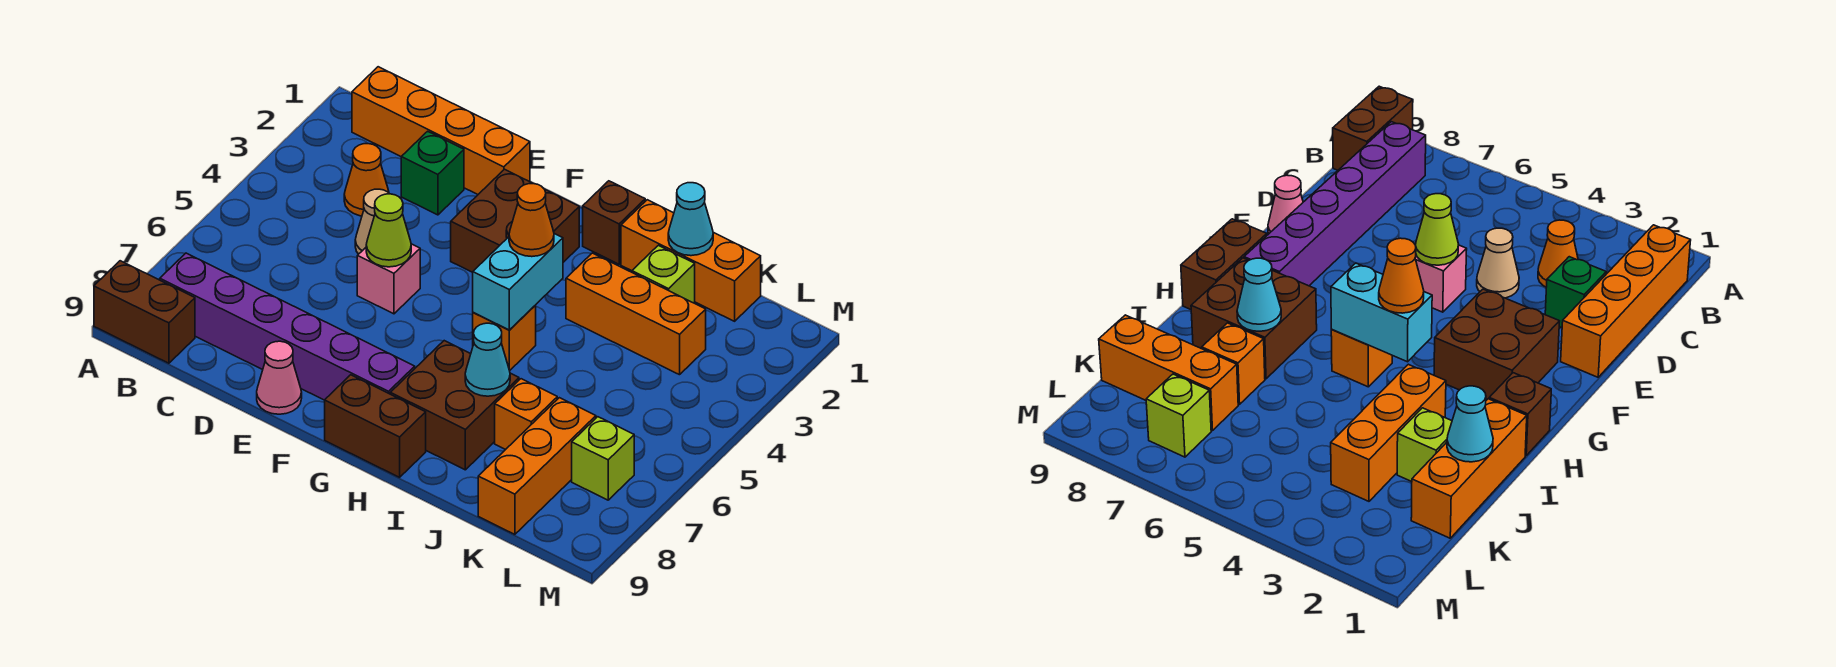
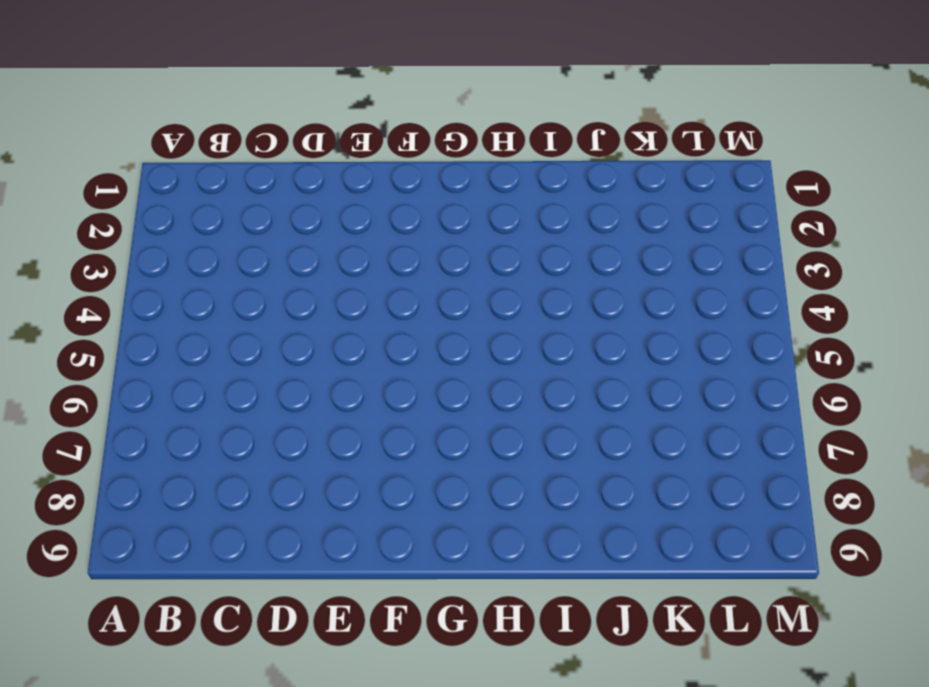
none -> brown 1x2 brick [94,261,195,363]
none -> orange 1x4 brick [352,67,530,194]
none -> purple 1x6 brick [160,253,415,400]

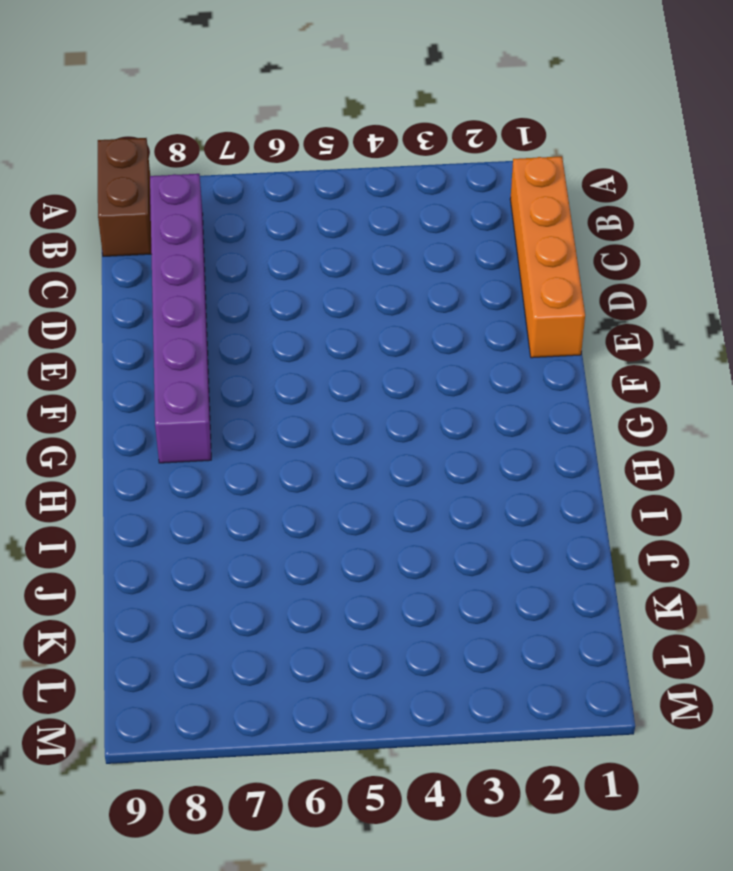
none -> orange 1x1 cone [344,144,389,216]
none -> green 1x1 brick [401,131,464,215]
none -> tan 1x1 cone [355,189,389,254]

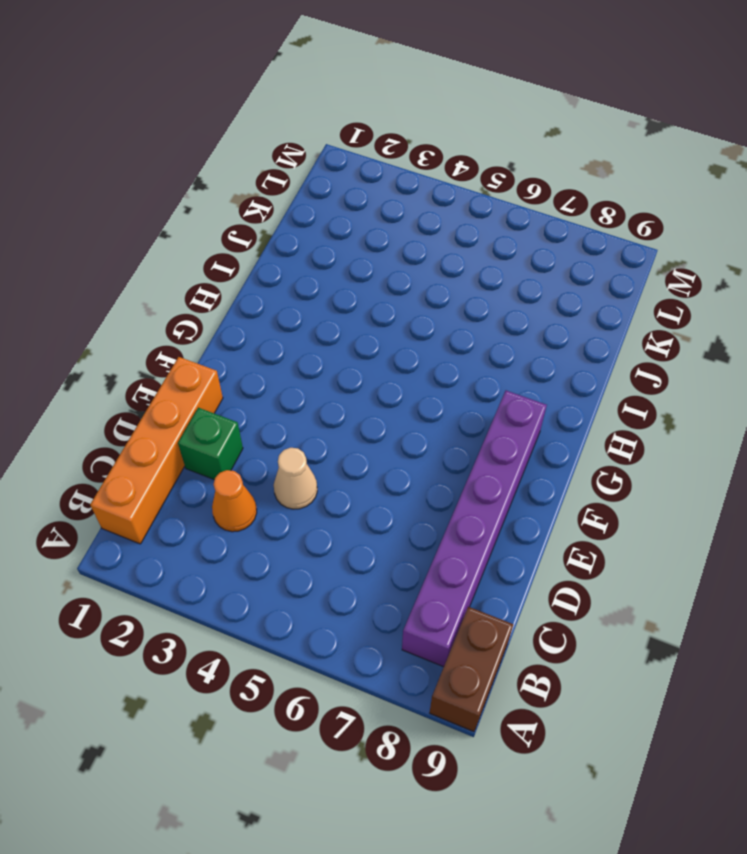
none -> pink 1x1 brick [357,244,420,314]
none -> pink 1x1 cone [257,341,302,414]
none -> brown 2x2 brick [451,169,579,272]

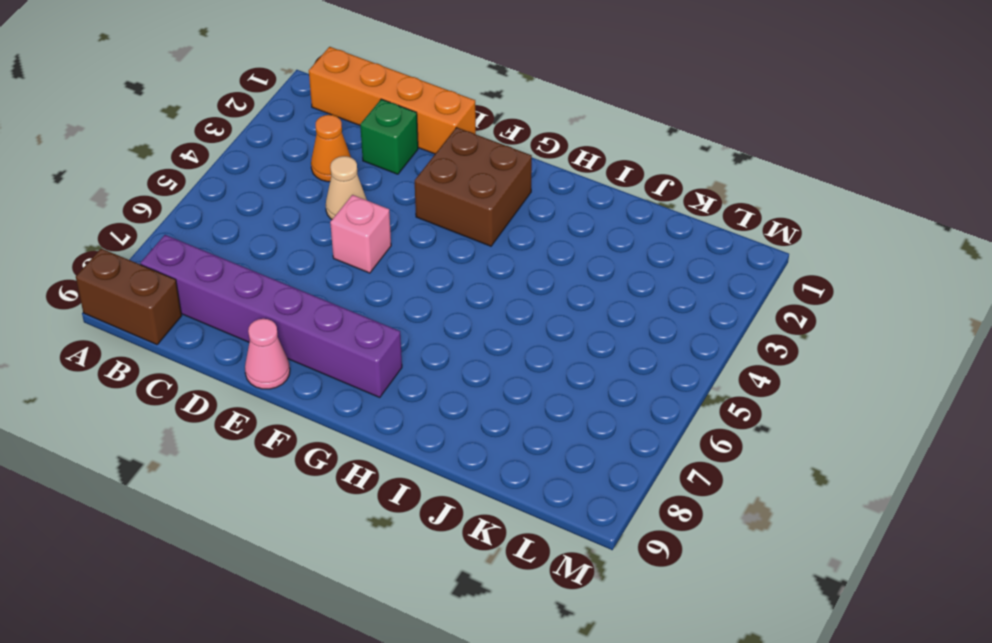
none -> brown 1x2 brick [325,375,426,477]
none -> brown 1x1 brick [583,181,645,264]
none -> orange 1x1 brick [473,306,536,371]

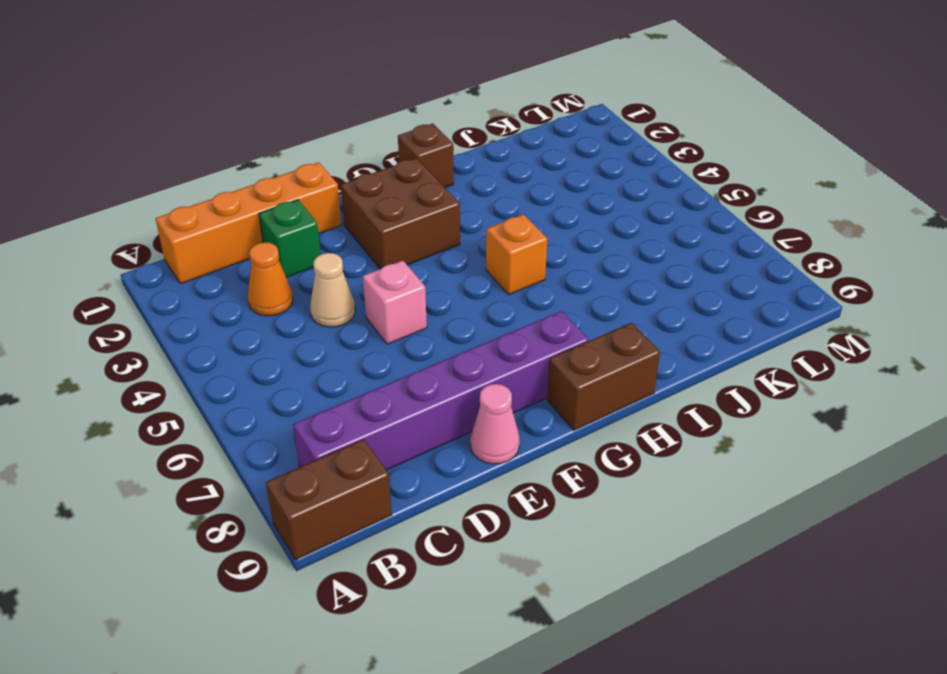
none -> brown 2x2 brick [390,341,519,470]
none -> orange 1x3 brick [621,200,761,321]
none -> orange 1x3 brick [566,253,706,375]

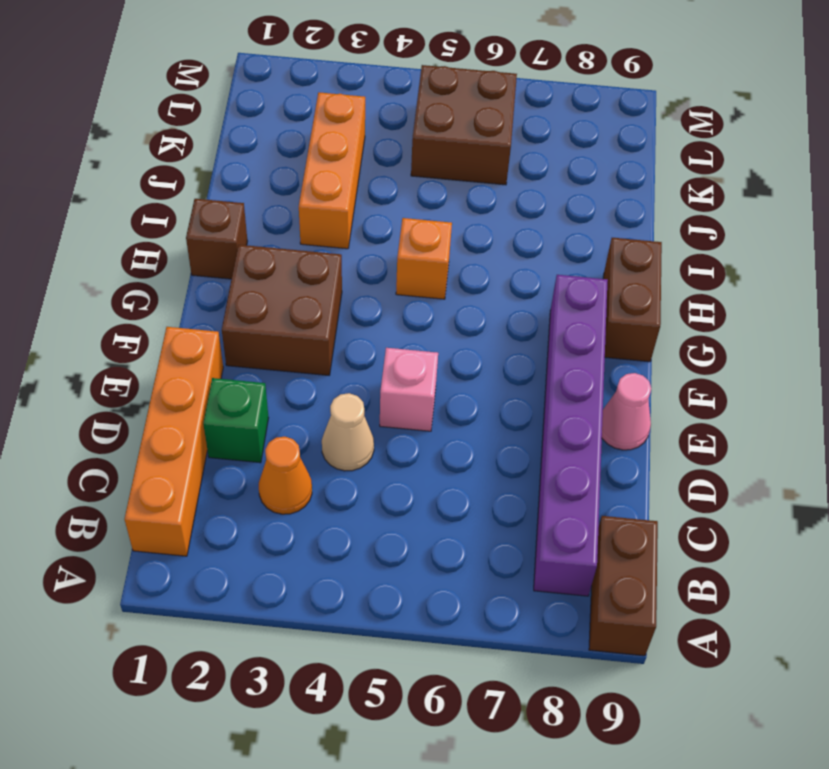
brown 2x2 brick [411,65,517,185] -> brown 2x2 brick moved to [390,341,519,470]
none -> orange 1x3 brick [621,200,761,321]
none -> lime 1x1 brick [632,245,695,303]
none -> orange 1x1 brick [495,379,557,450]

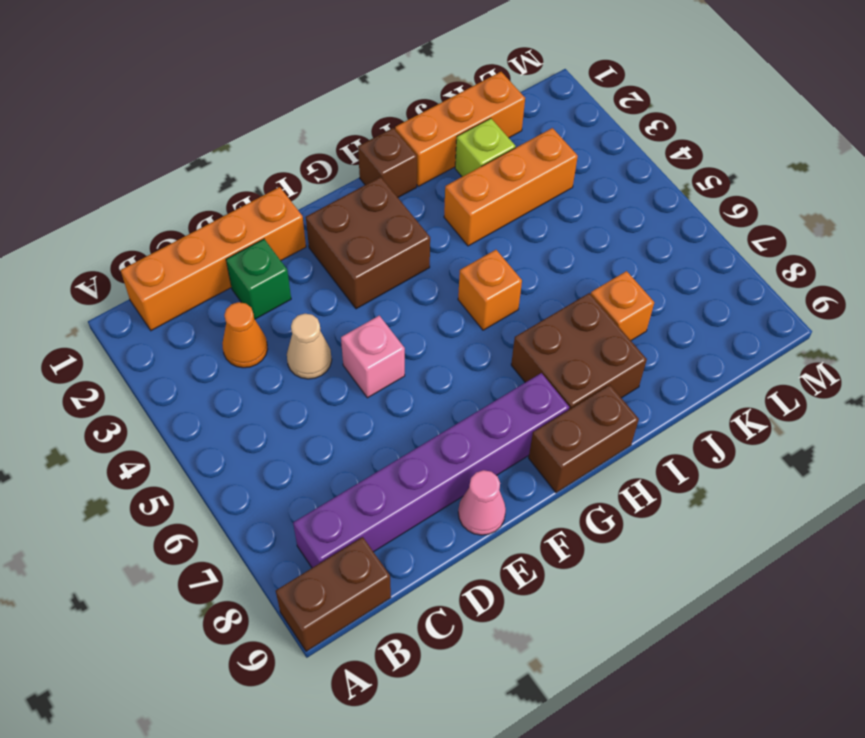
none -> orange 1x3 brick [478,398,596,534]
none -> lime 1x1 brick [572,417,634,500]
none -> lime 1x1 cone [366,194,411,267]

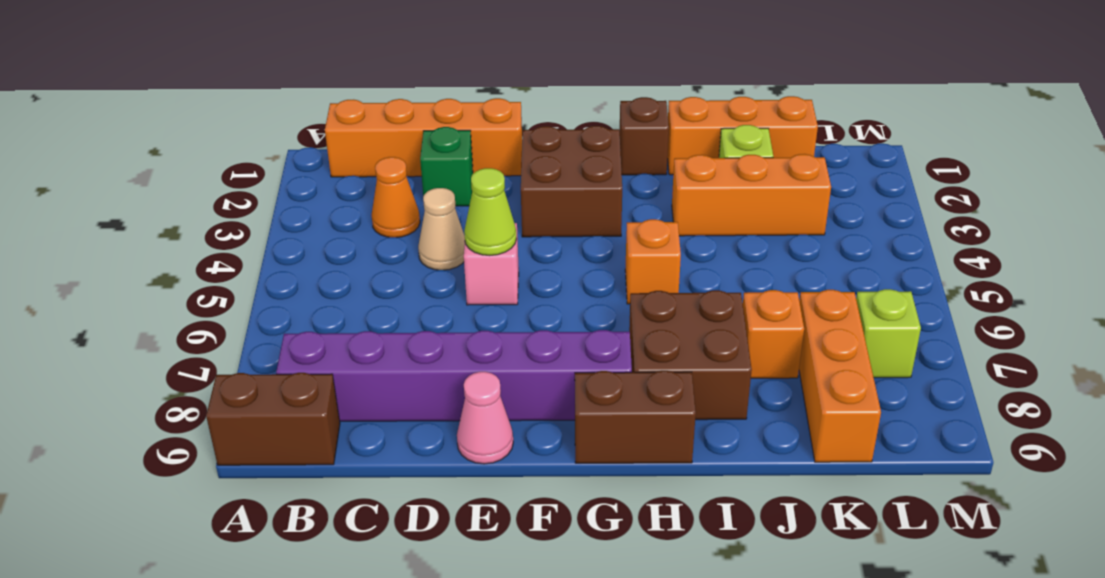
none -> cyan 1x2 brick [473,234,563,330]
none -> cyan 1x1 cone [465,323,510,396]
none -> cyan 1x1 cone [668,183,713,256]

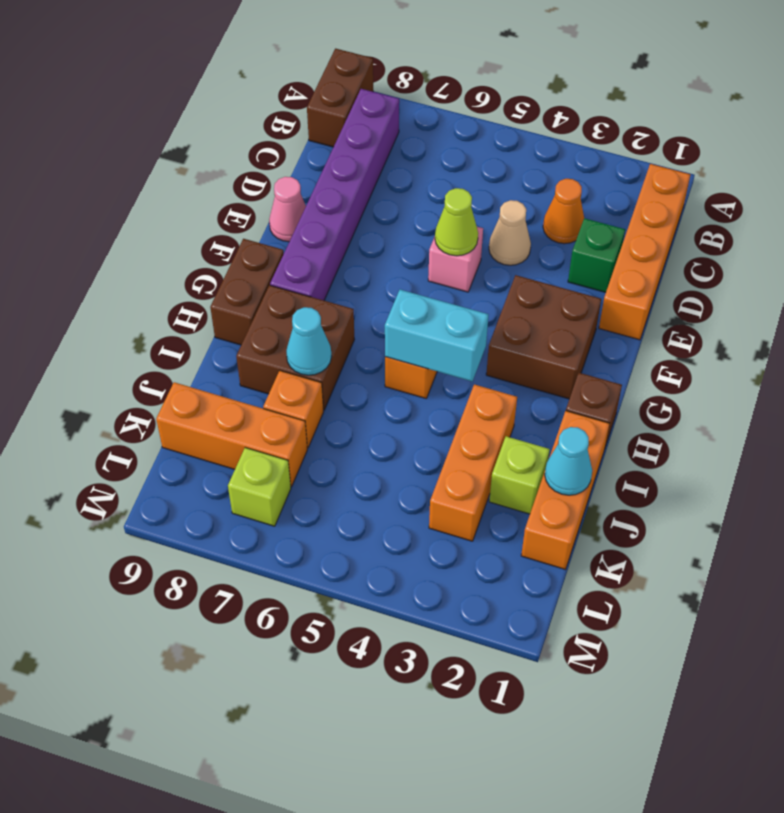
none -> orange 1x1 cone [509,184,554,257]

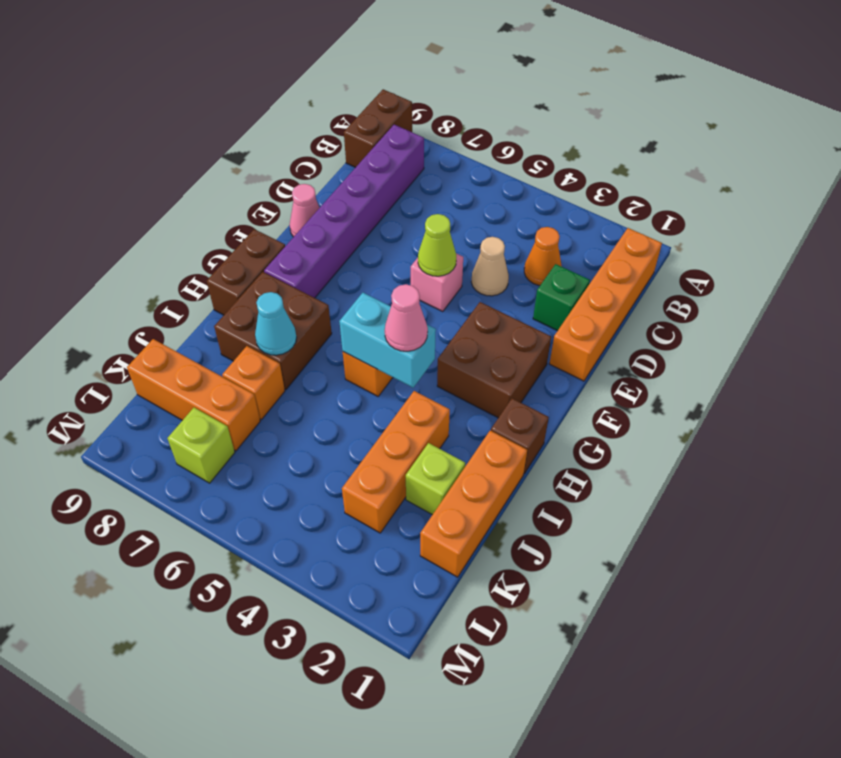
pink 1x1 cone [385,284,428,351] -> orange 1x1 cone [509,184,554,257]
none -> cyan 1x1 cone [668,183,713,256]

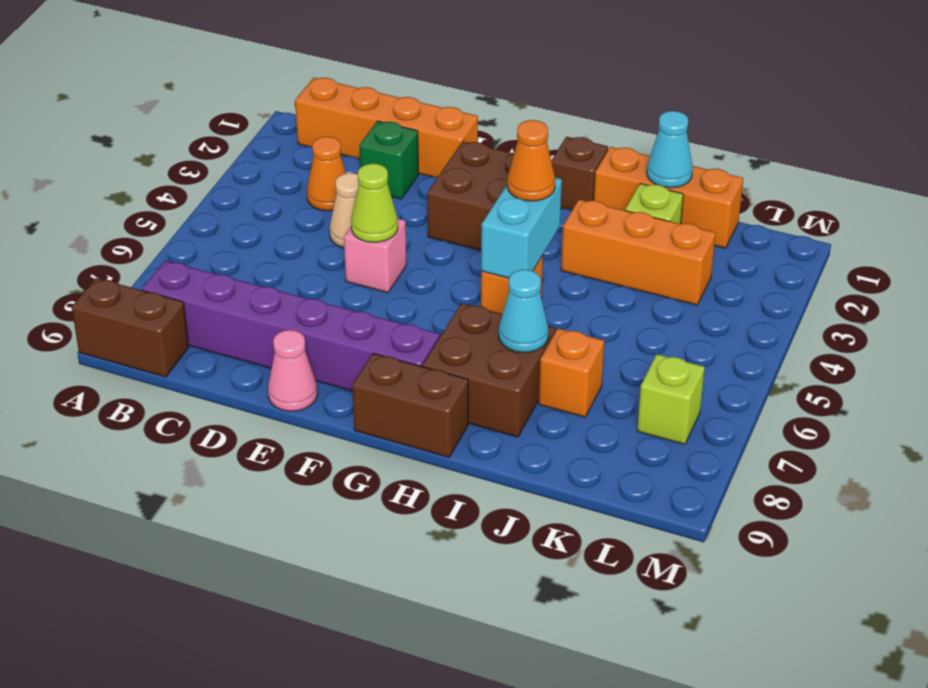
none -> orange 1x3 brick [478,398,596,534]

